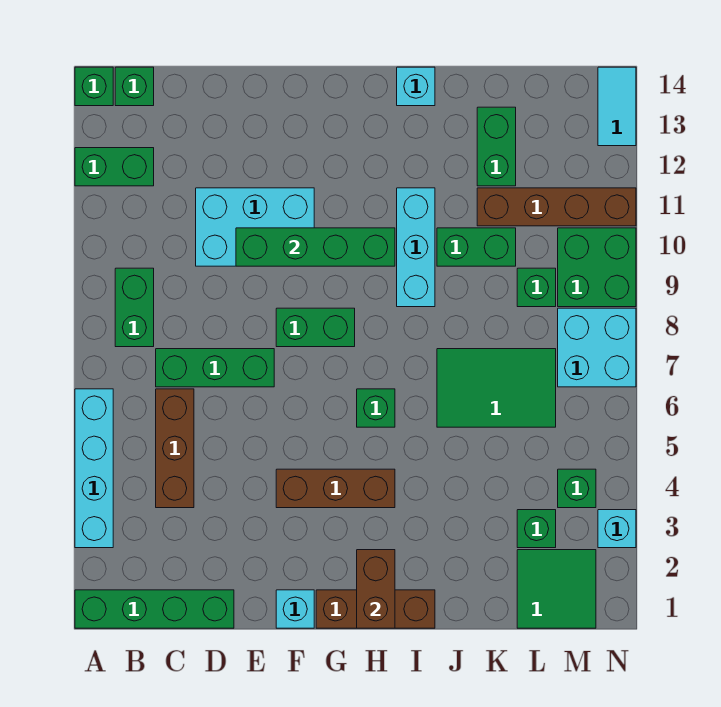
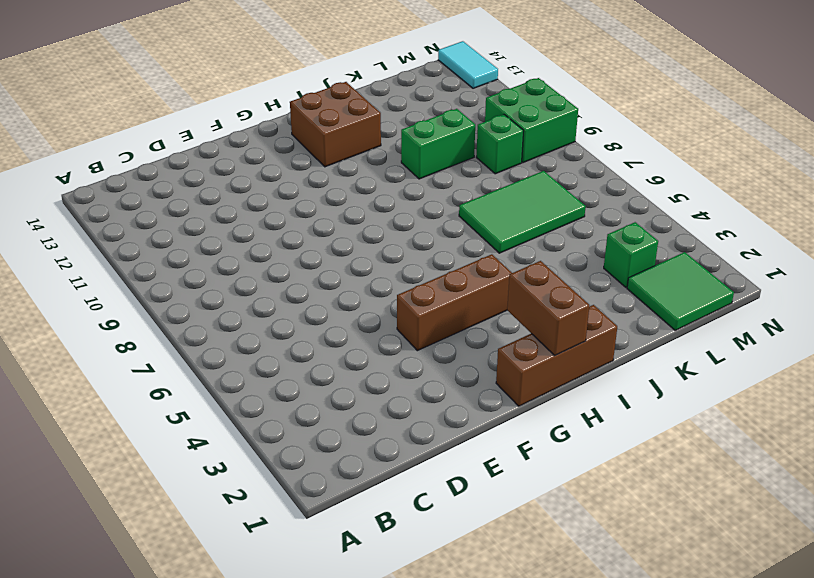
brown 2x2 brick [290,82,381,167] -> none
none -> green 1x4 brick [75,590,234,628]
none -> cyan 1x4 brick [75,389,113,548]
none -> green 1x2 brick [75,148,154,186]
none -> green 1x1 brick [75,67,113,106]

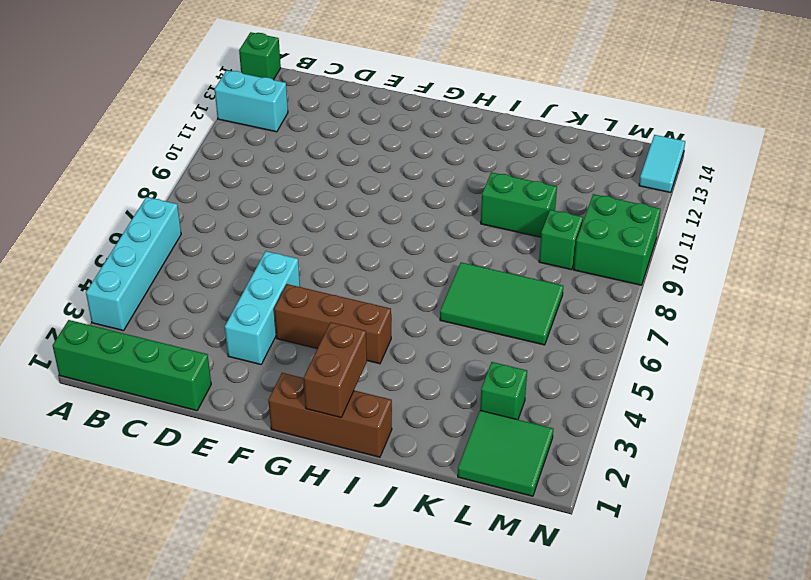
cyan 1x2 brick [215,70,288,132] -> green 1x2 brick [75,148,154,186]
cyan 1x3 brick [225,251,300,365] -> cyan 1x3 brick moved to [397,188,435,307]
none -> green 1x2 brick [115,268,154,347]
none -> green 1x1 brick [115,67,154,106]
none -> brown 1x3 brick [156,389,194,508]
none -> green 1x3 brick [156,349,274,387]

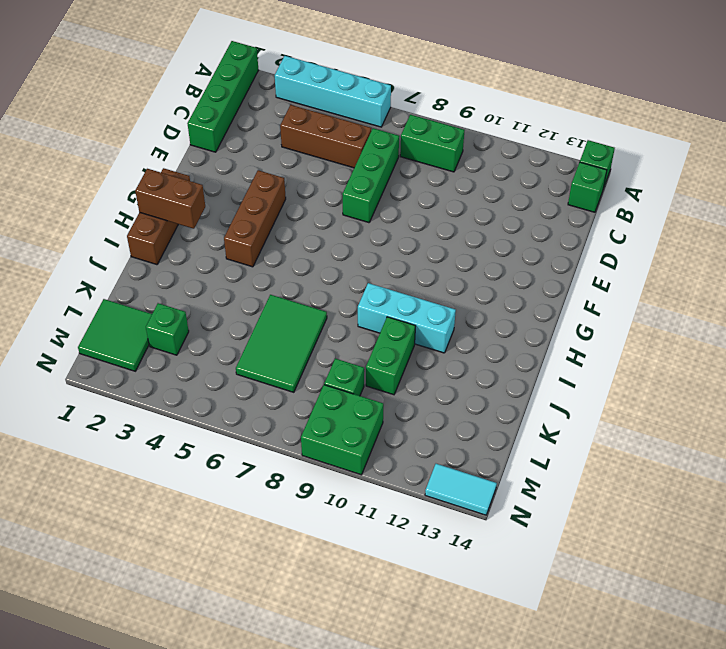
none -> green 1x2 brick [75,148,154,186]
none -> cyan 2x3 brick [196,188,314,266]
none -> cyan 1x1 brick [276,590,314,628]
none -> green 1x2 brick [276,308,355,347]

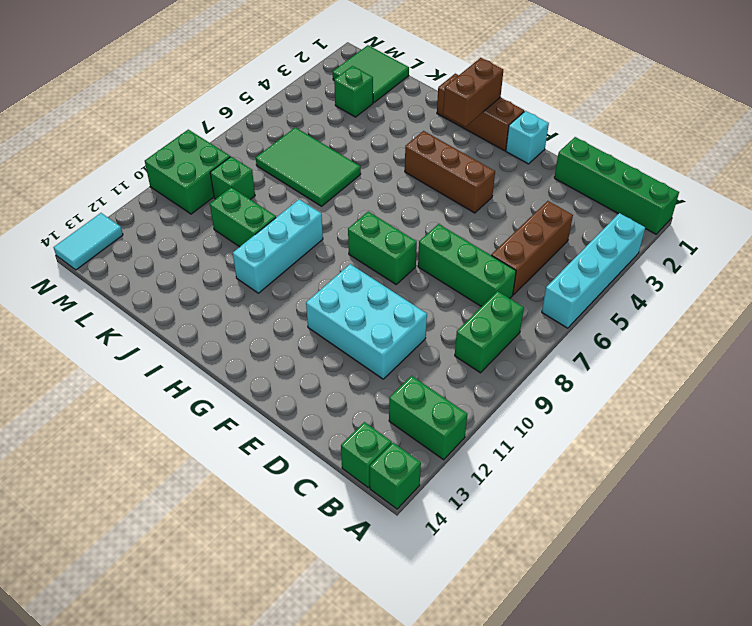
none -> green 1x1 brick [357,389,395,427]
none -> cyan 1x1 brick [397,67,435,106]
none -> brown 1x4 brick [477,188,636,226]
none -> green 1x2 brick [477,107,516,186]

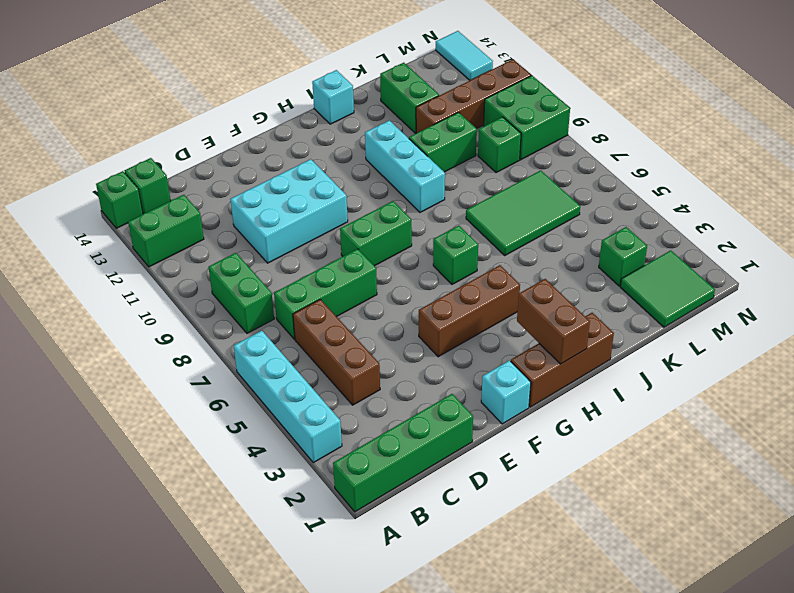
none -> green 1x1 brick [558,469,596,508]
none -> cyan 2x2 brick [558,308,636,387]
none -> cyan 1x1 brick [598,510,636,548]
none -> green 1x4 brick [236,228,395,266]

